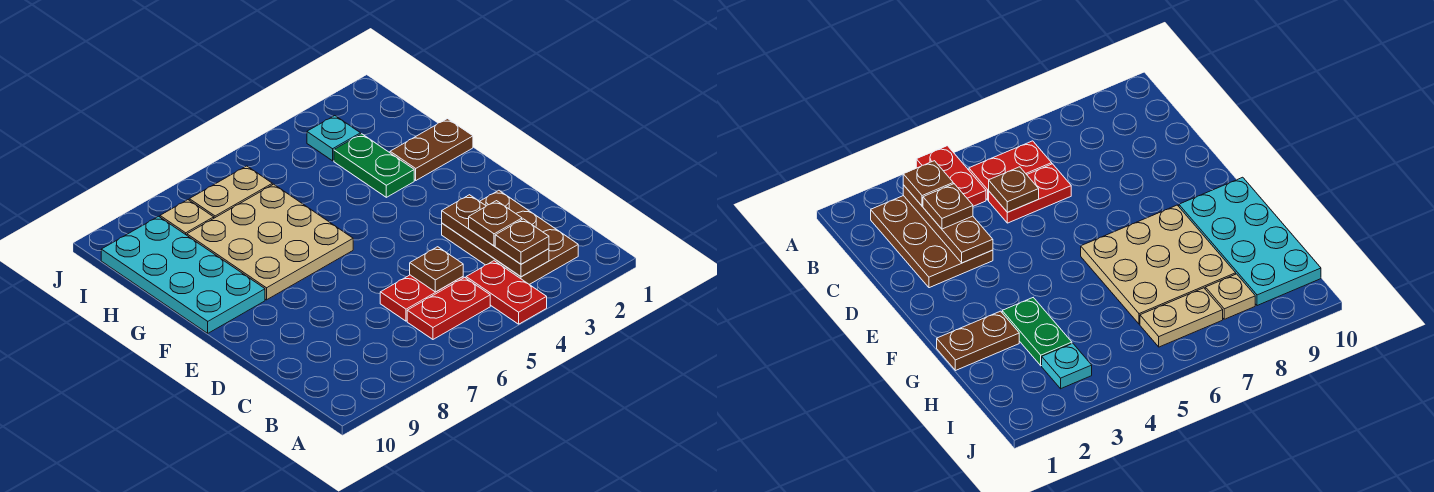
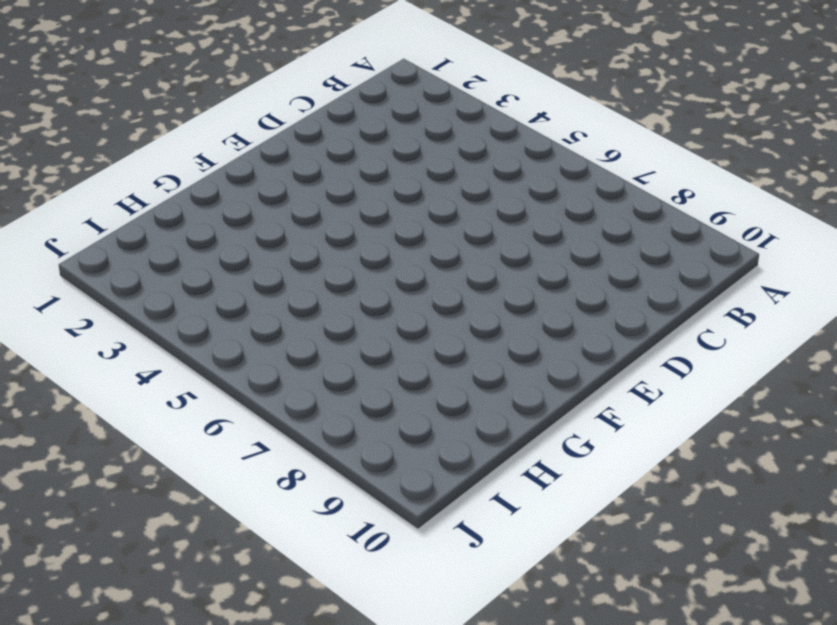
none -> red 1x2 plate [466,261,547,324]
none -> brown 2x3 plate [442,190,578,284]
none -> red 1x2 plate [407,277,490,339]

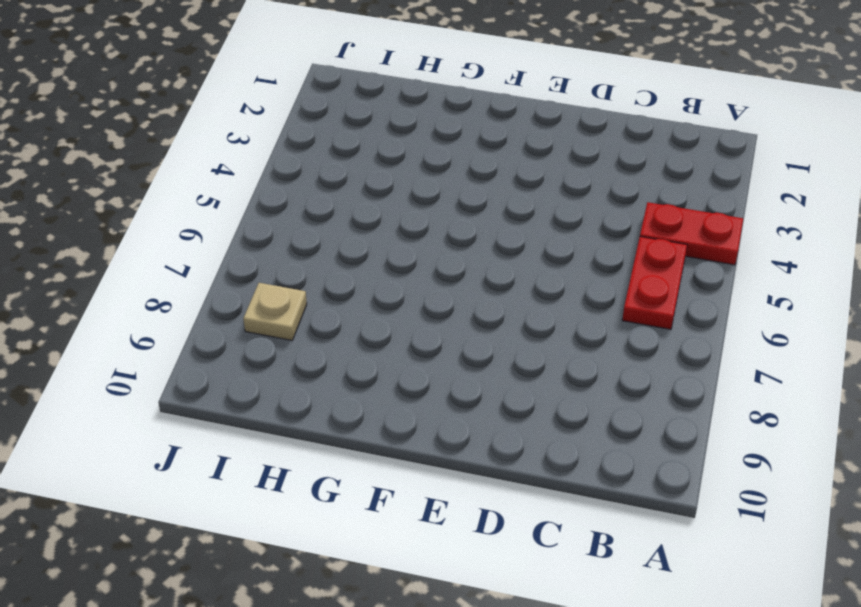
none -> brown 2x3 plate [442,190,578,284]
none -> red 1x2 plate [380,275,463,321]
none -> tan 3x3 plate [187,184,353,300]

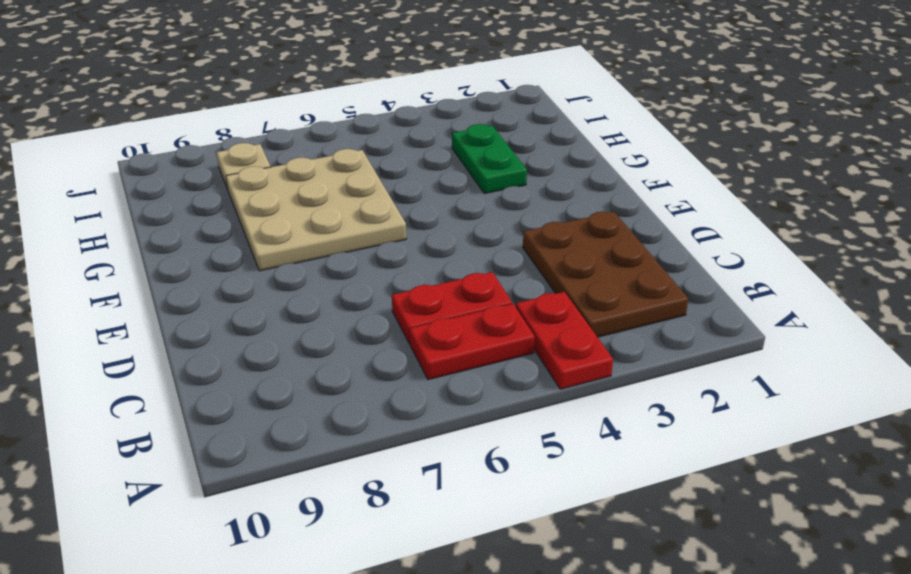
none -> cyan 2x4 plate [101,216,265,333]
none -> brown 1x2 plate [390,119,473,180]
none -> cyan 1x1 plate [307,116,361,161]

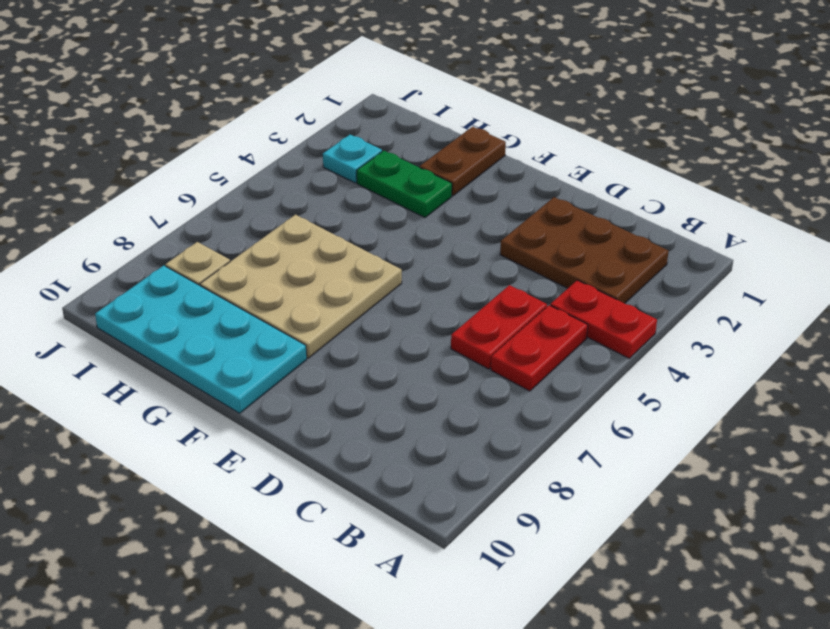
none -> tan 1x2 plate [189,166,272,218]
none -> brown 1x3 plate [442,195,549,277]
none -> brown 1x1 plate [410,247,463,292]

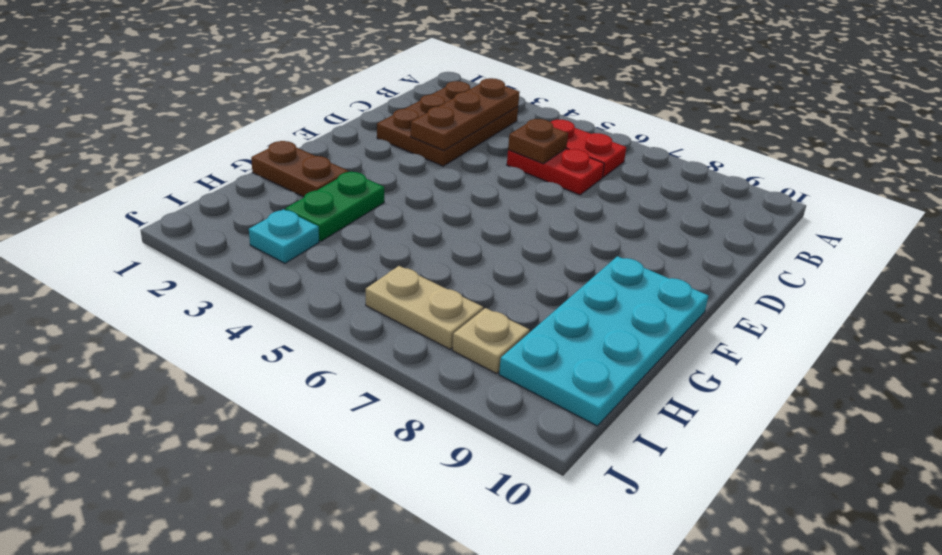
none -> red 1x2 plate [466,261,547,324]
none -> tan 3x3 plate [187,184,353,300]
none -> brown 1x1 plate [495,219,549,264]

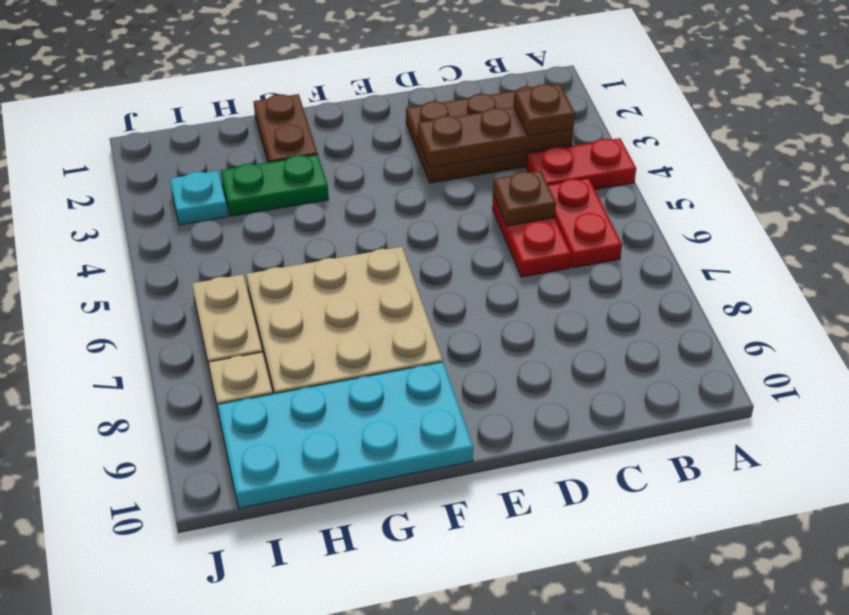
none -> brown 1x1 plate [469,201,522,246]

